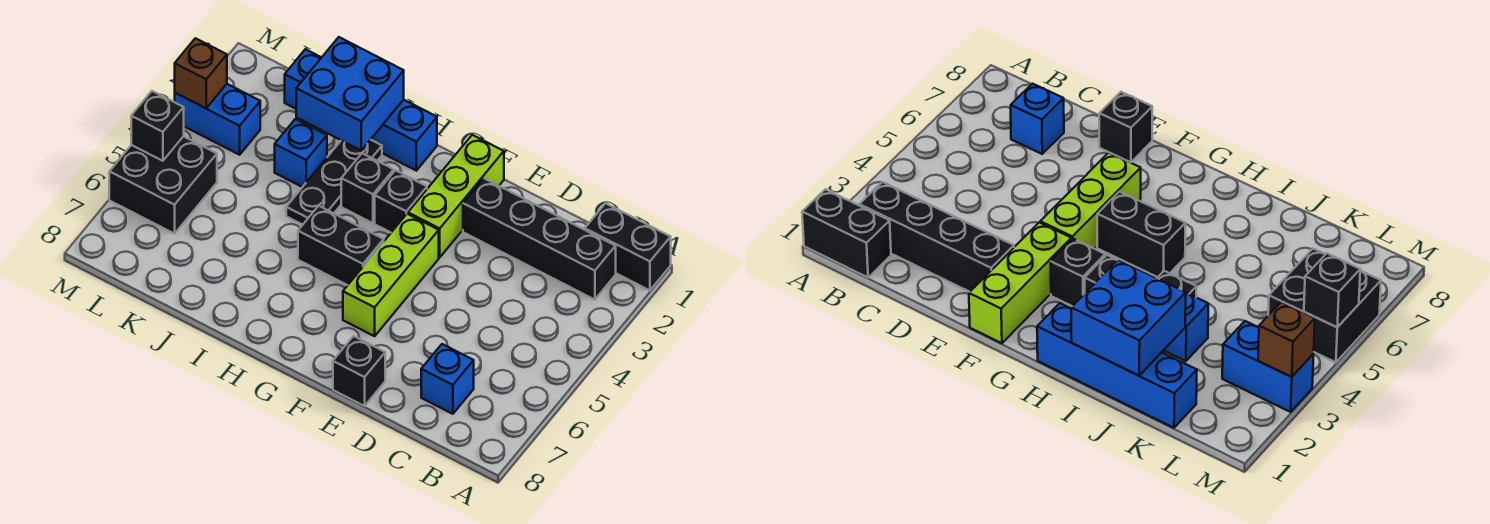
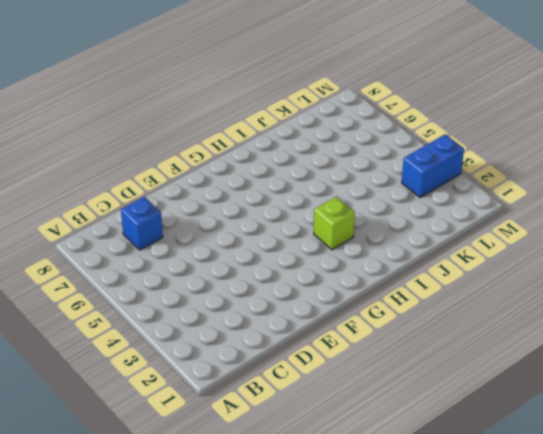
lime 1x1 brick [314,197,355,250] -> black 1x1 brick [341,153,394,223]
none -> black 1x2 brick [585,203,671,290]
none -> black 1x4 brick [463,178,616,300]
none -> black 1x1 brick [333,336,385,406]

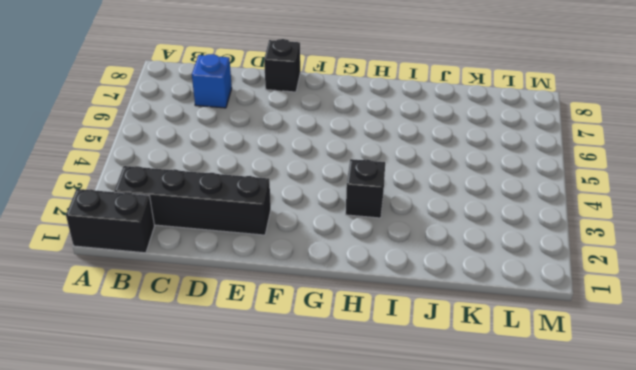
none -> lime 1x3 brick [408,135,504,257]
none -> lime 1x3 brick [343,214,439,336]
none -> black 1x1 brick [375,170,427,232]

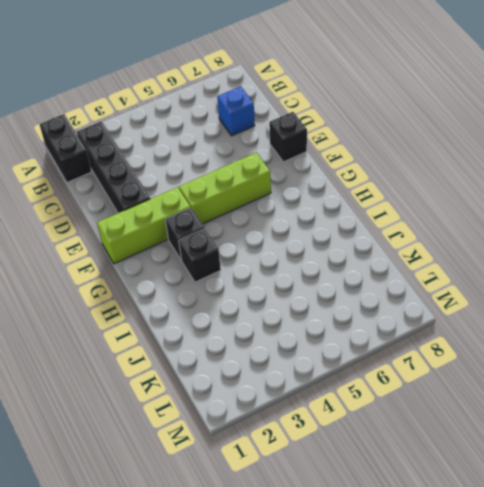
none -> black 1x2 brick [298,206,384,285]
none -> blue 1x4 brick [285,49,437,171]
none -> black 1x3 plate [286,140,382,225]

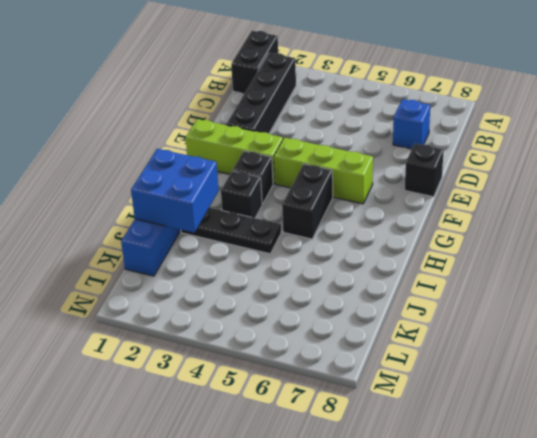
none -> blue 1x1 brick [275,119,327,187]
none -> blue 1x2 brick [175,84,260,155]
none -> black 2x2 brick [109,136,217,234]

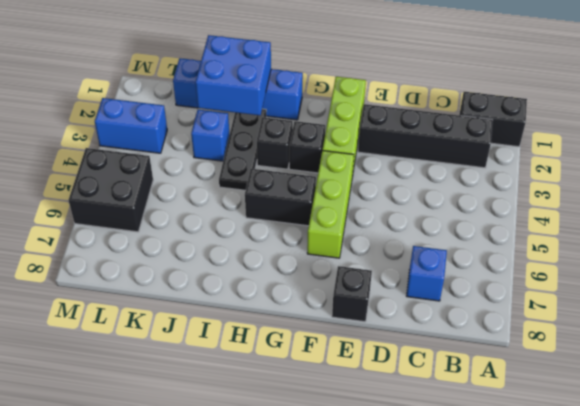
none -> brown 1x1 brick [175,38,227,108]
none -> black 1x1 brick [131,91,184,161]

